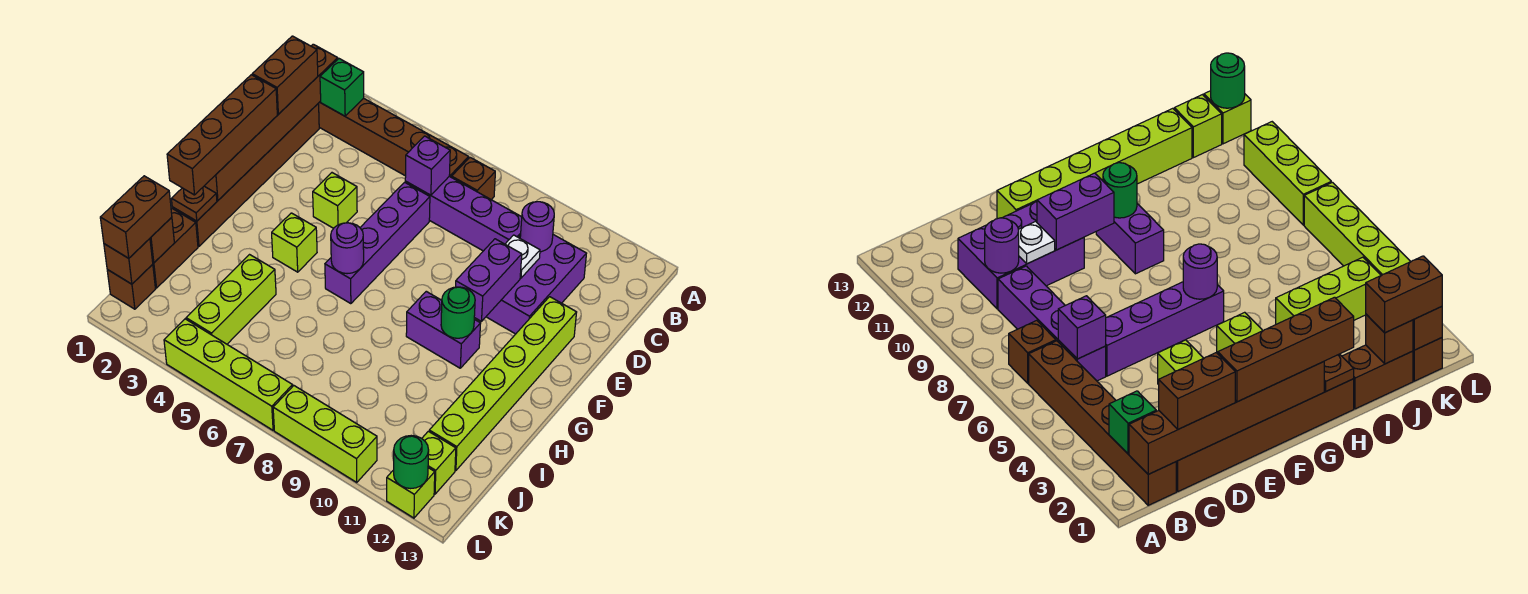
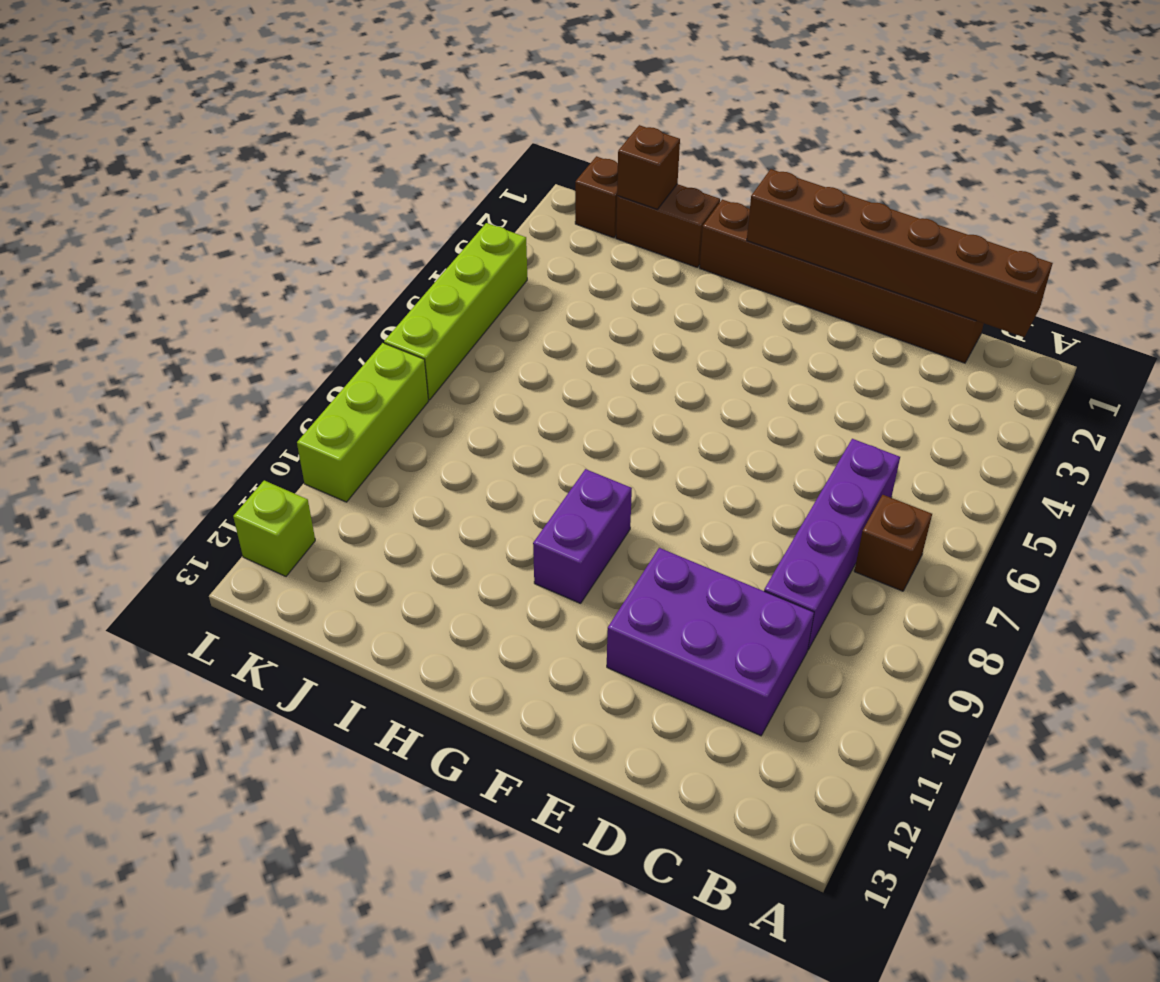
none -> brown 1x6 brick [319,98,469,177]
none -> purple 1x4 brick [325,182,430,304]
none -> lime 1x1 brick [313,173,357,228]
none -> lime 1x6 brick [429,297,577,471]

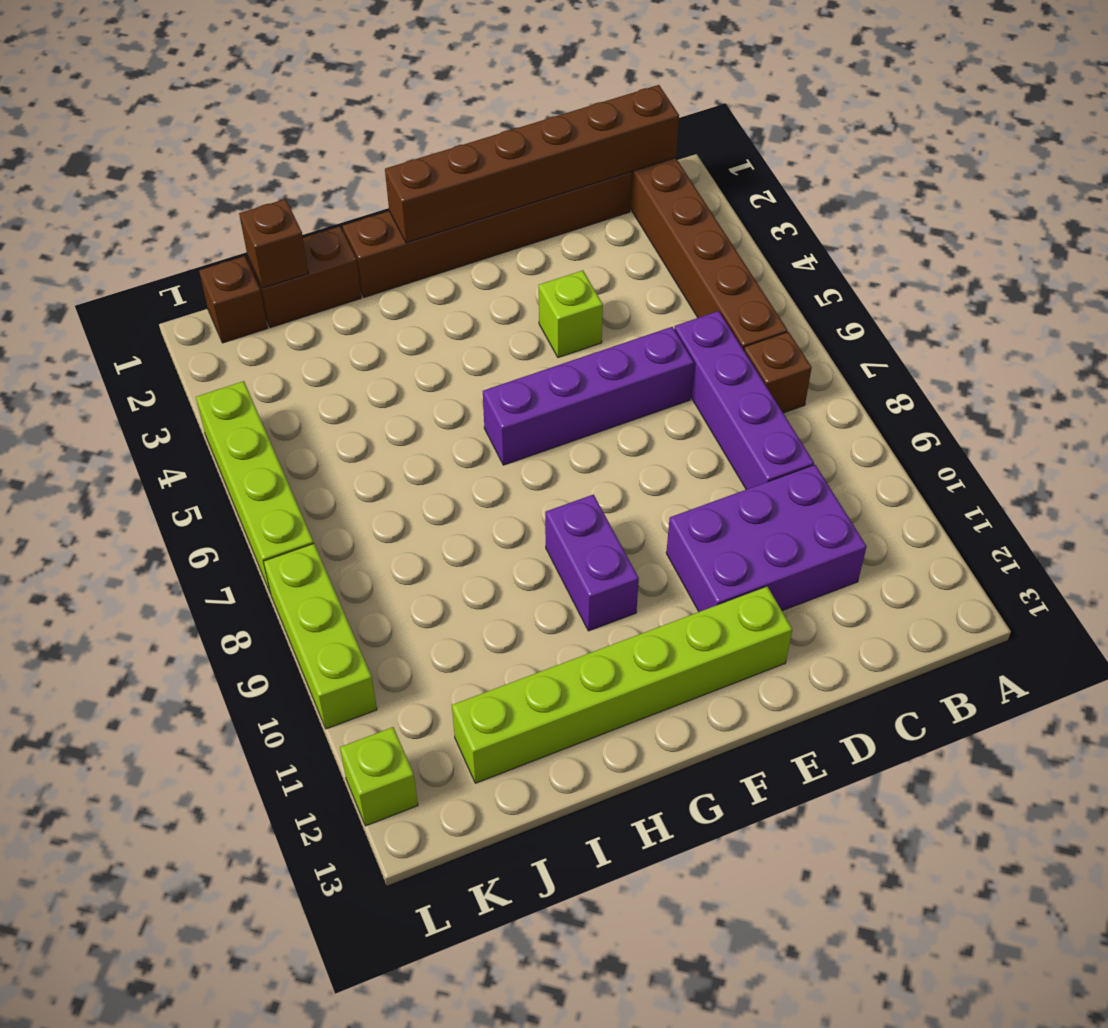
none -> lime 1x1 brick [272,213,317,272]
none -> lime 1x3 brick [186,255,276,344]
none -> lime 1x1 brick [422,431,456,494]
none -> green 1x1 brick [320,59,364,116]

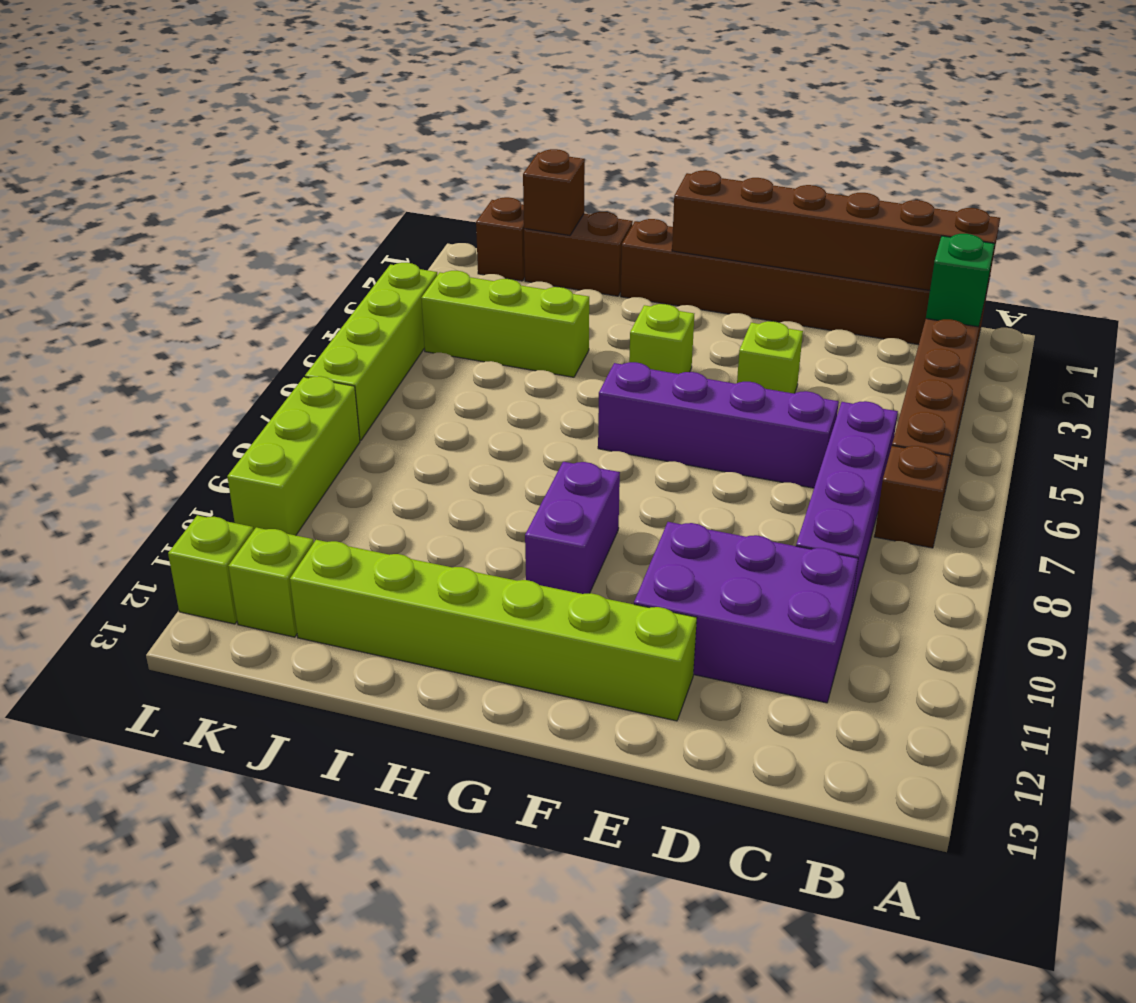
none -> purple 1x1 brick [405,136,450,195]
none -> purple 1x1 round brick [520,202,554,252]
none -> white 1x1 plate [505,235,540,278]
none -> purple 1x2 brick [456,239,522,321]

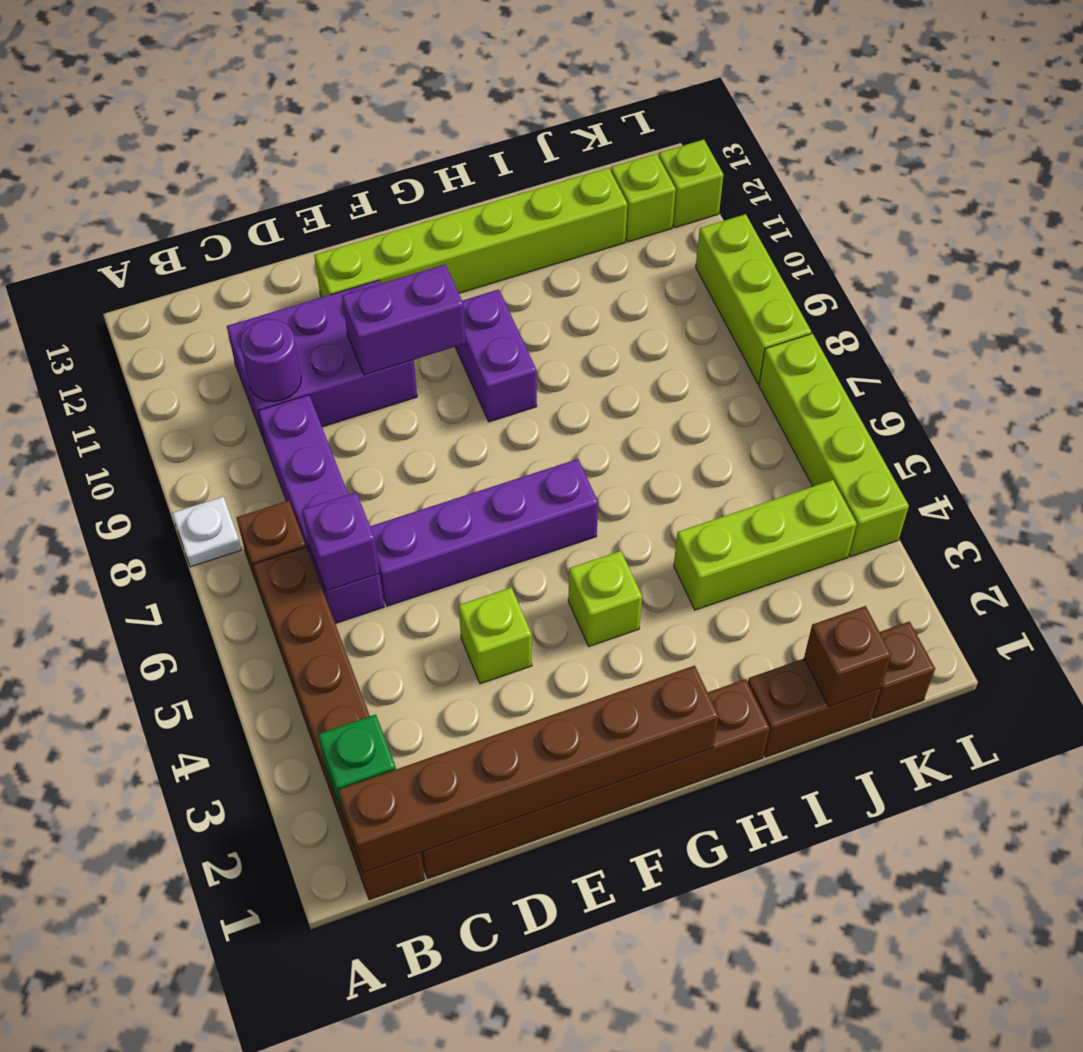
white 1x1 plate [172,497,241,567] -> white 1x1 plate moved to [505,235,540,278]
none -> purple 1x1 round brick [331,223,364,274]
none -> green 1x1 round brick [441,287,475,338]
none -> brown 1x1 plate [172,186,217,221]
none -> brown 1x1 brick [104,239,153,284]

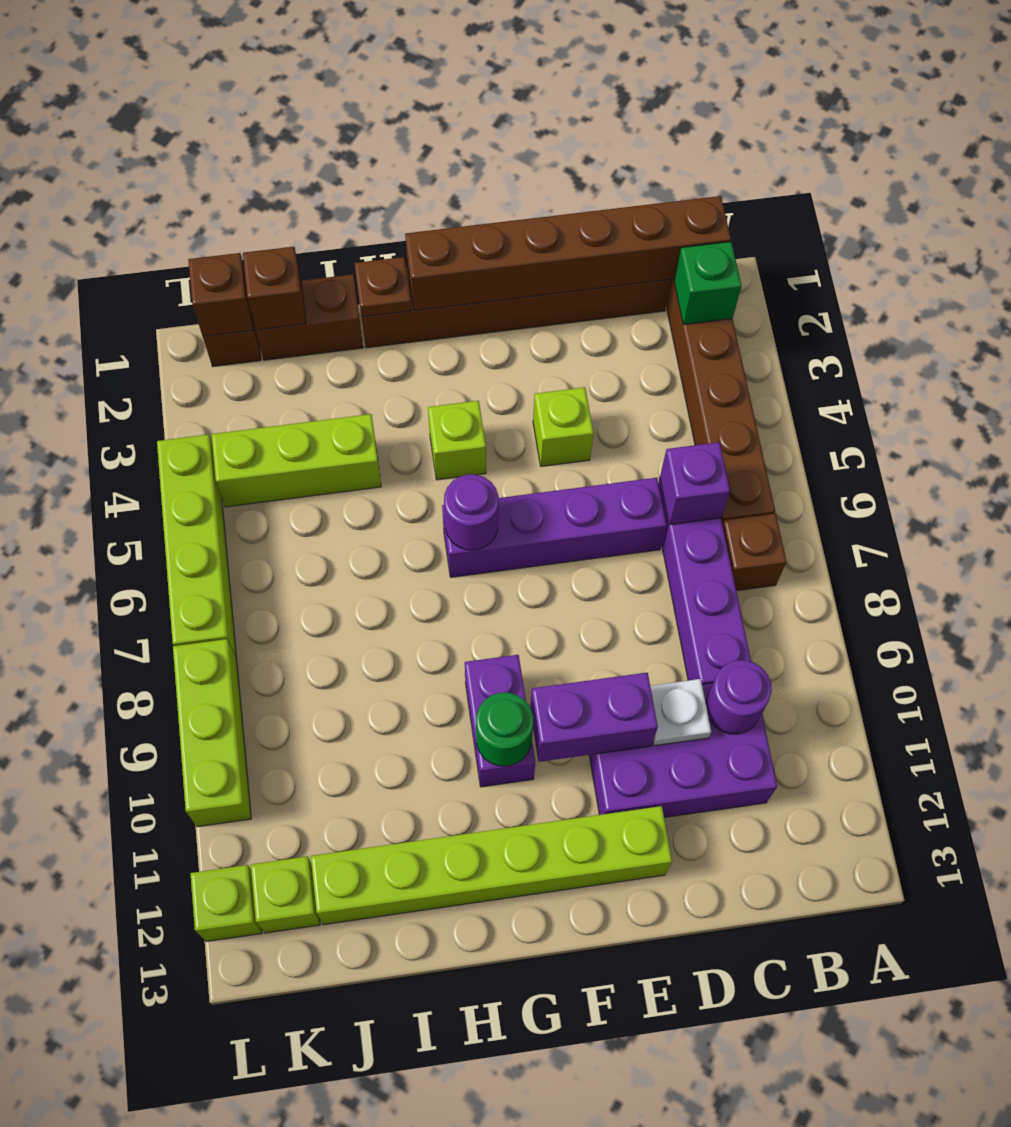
none -> green 1x1 round brick [394,436,429,489]
none -> brown 1x2 brick [252,36,318,114]
none -> brown 1x4 brick [167,75,277,195]
none -> brown 1x2 brick [100,176,172,258]

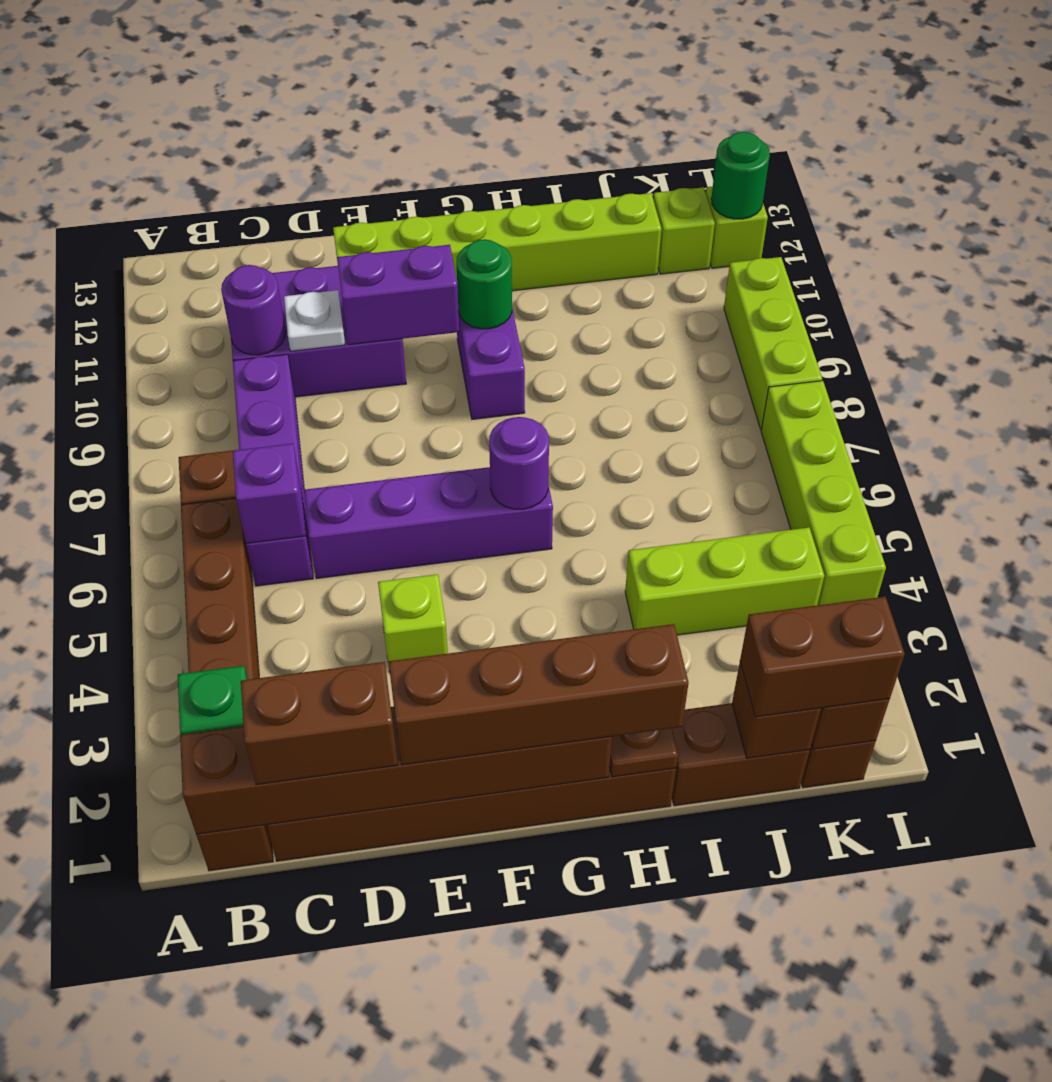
none -> lime 1x1 brick [272,213,317,272]

